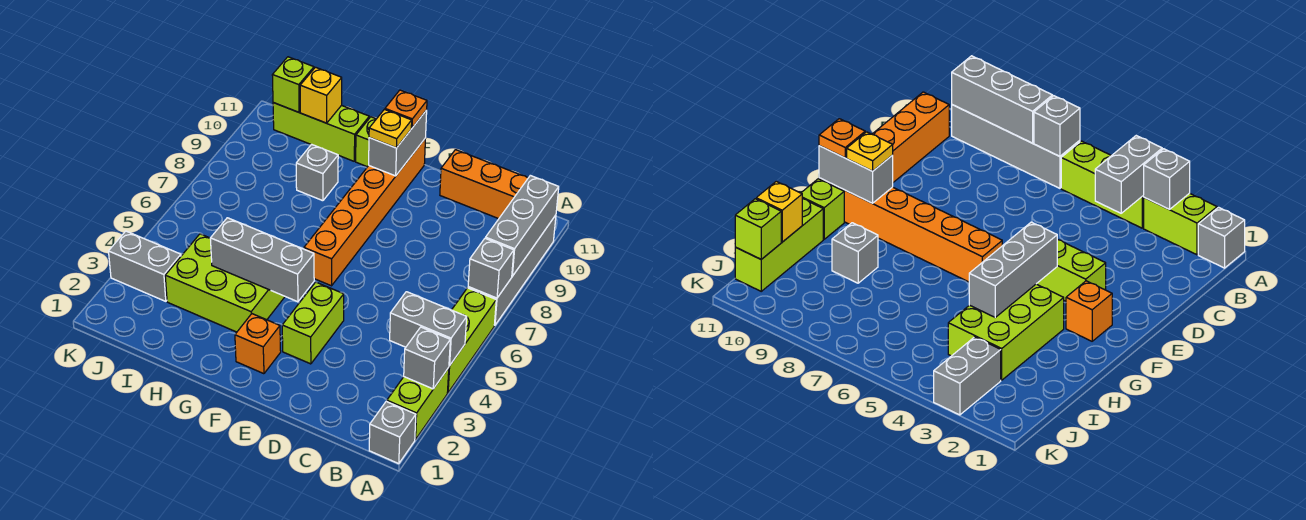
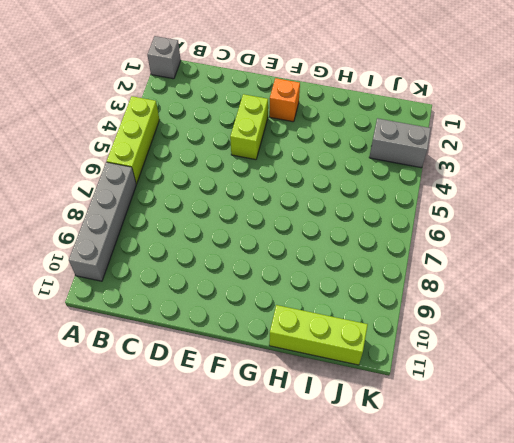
none -> lime 1x2 brick [387,368,449,440]
none -> orange 1x3 brick [440,150,528,219]
none -> orange 1x6 brick [304,138,426,286]

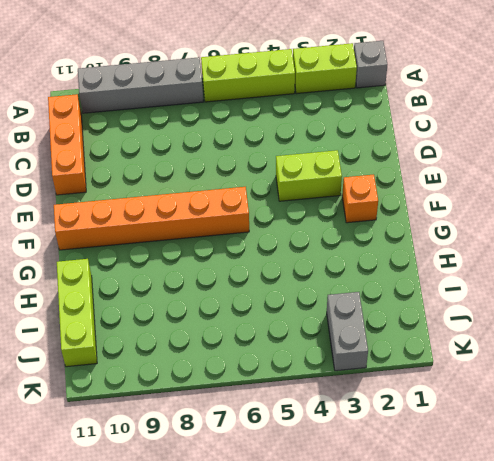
none -> lime 2x3 brick [165,234,285,332]
none -> lime 1x1 brick [356,117,376,167]
none -> grey 1x1 brick [296,144,338,201]

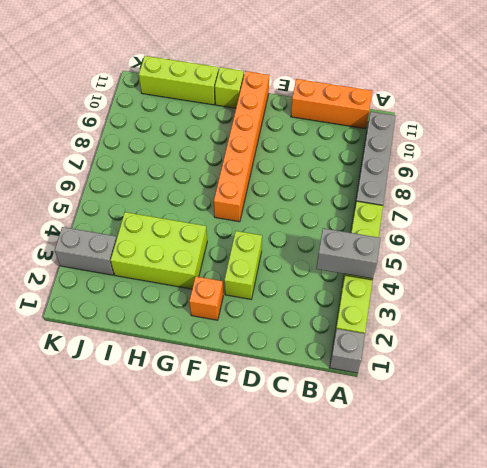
none -> grey 1x1 brick [296,144,338,201]
none -> grey 1x1 brick [404,327,450,389]
none -> grey 1x1 brick [468,238,514,298]

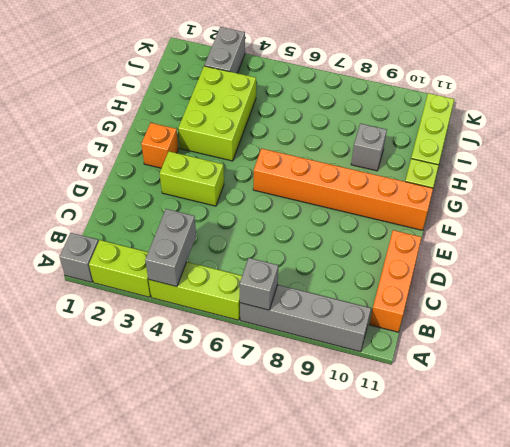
none -> grey 1x1 brick [404,327,450,389]
none -> grey 1x3 brick [486,176,559,276]
none -> grey 1x3 brick [210,218,314,302]

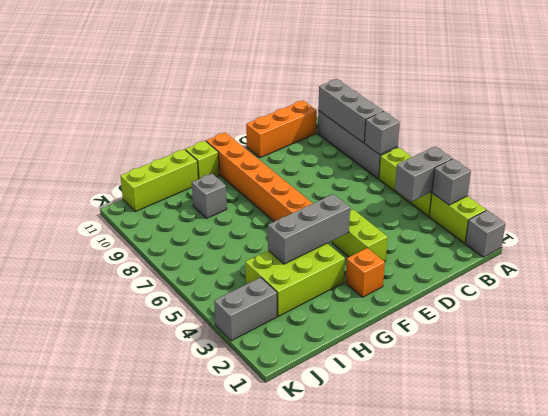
none -> grey 1x2 brick [369,110,427,176]
none -> yellow 1x1 brick [300,67,342,123]
none -> lime 1x1 brick [272,57,314,112]

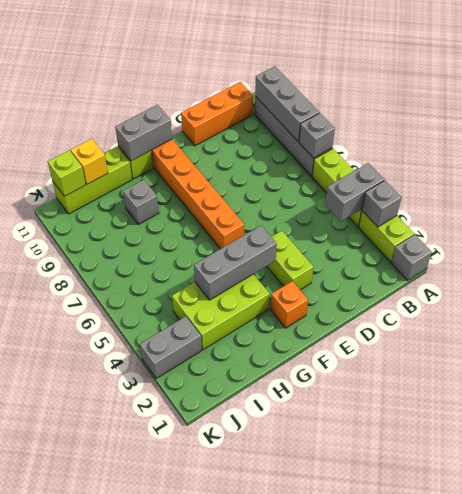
grey 1x2 brick [115,105,172,161] -> grey 1x2 brick turned to [369,110,427,176]
none -> yellow 1x1 plate [369,109,412,148]
none -> orange 1x1 plate [385,90,427,128]

